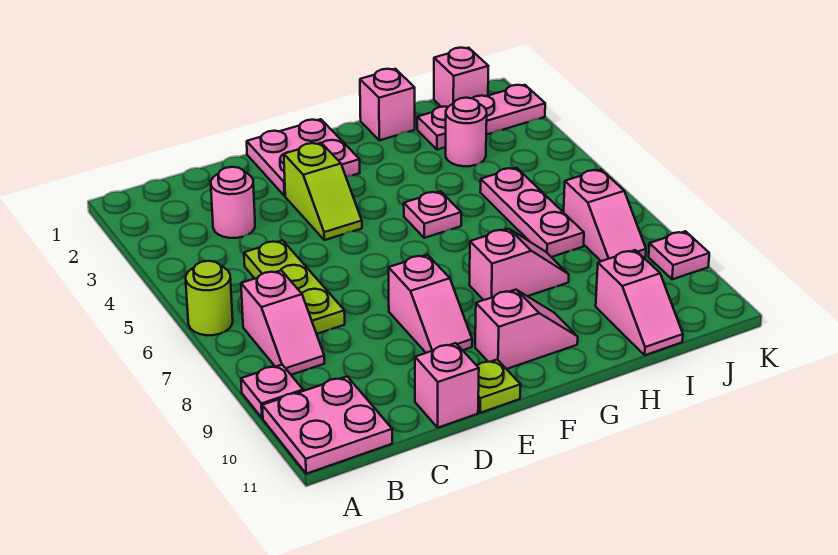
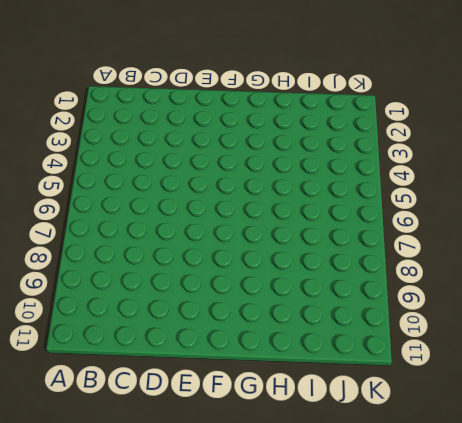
none -> lime 1x1 round brick [186,261,233,335]
none -> pink 1x1 plate [241,365,303,418]
none -> pink 2x2 plate [262,377,392,474]

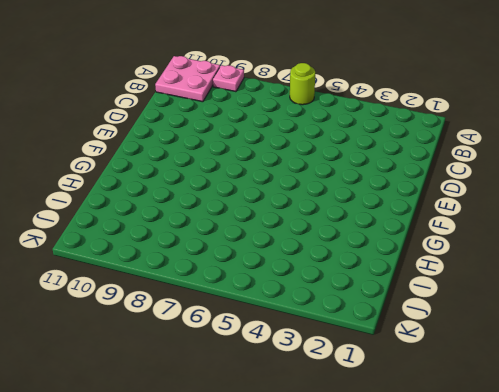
none -> pink 1x2 slope [241,270,325,375]
none -> pink 1x1 round brick [211,167,255,238]
none -> lime 1x3 plate [244,240,345,334]

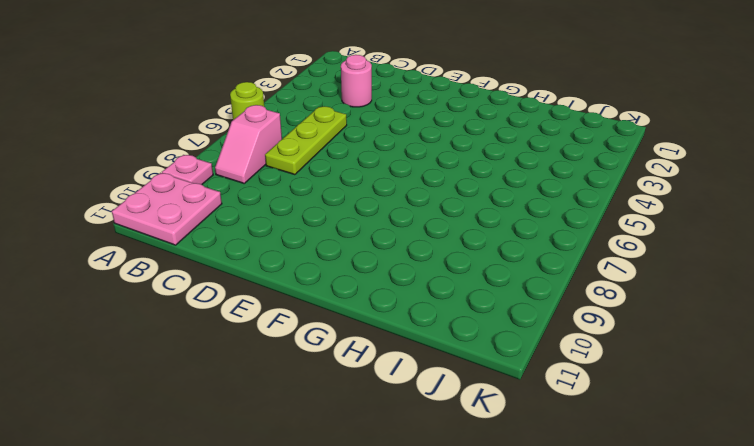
none -> pink 1x1 brick [415,343,479,428]
none -> pink 2x2 plate [247,119,360,196]
none -> lime 1x2 slope [284,143,362,240]

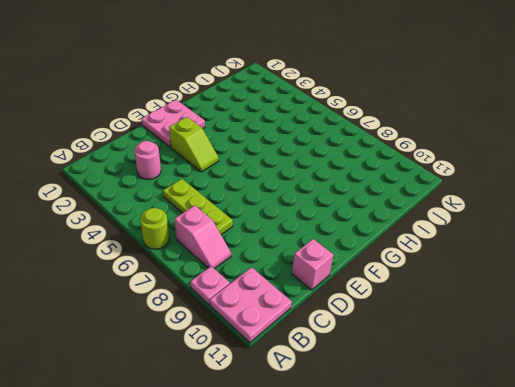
none -> pink 1x2 slope [389,255,472,353]
none -> lime 1x1 plate [477,360,521,413]
none -> pink 1x2 slope [475,290,578,369]

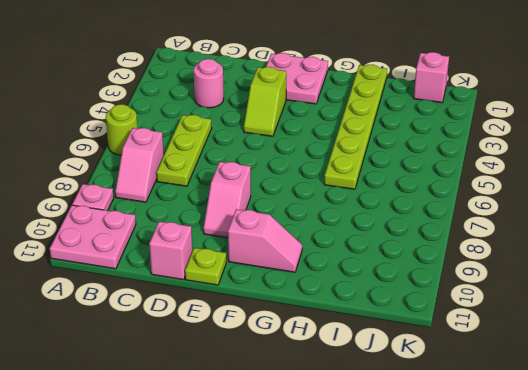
lime 1x6 plate [324,65,387,189] -> pink 1x1 brick [360,69,415,140]
none -> pink 1x1 plate [404,191,461,238]
none -> pink 1x2 slope [469,229,569,300]
none -> pink 1x3 plate [417,85,545,150]

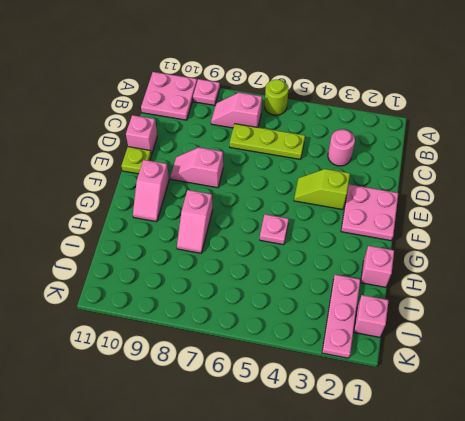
none -> pink 1x1 round brick [445,98,487,166]
none -> pink 1x3 plate [480,168,584,257]
none -> pink 1x2 slope [596,250,683,355]

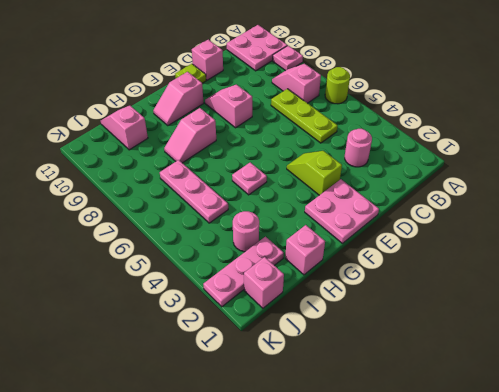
none -> pink 1x2 slope [564,170,646,261]
none -> pink 1x1 plate [649,231,709,279]

